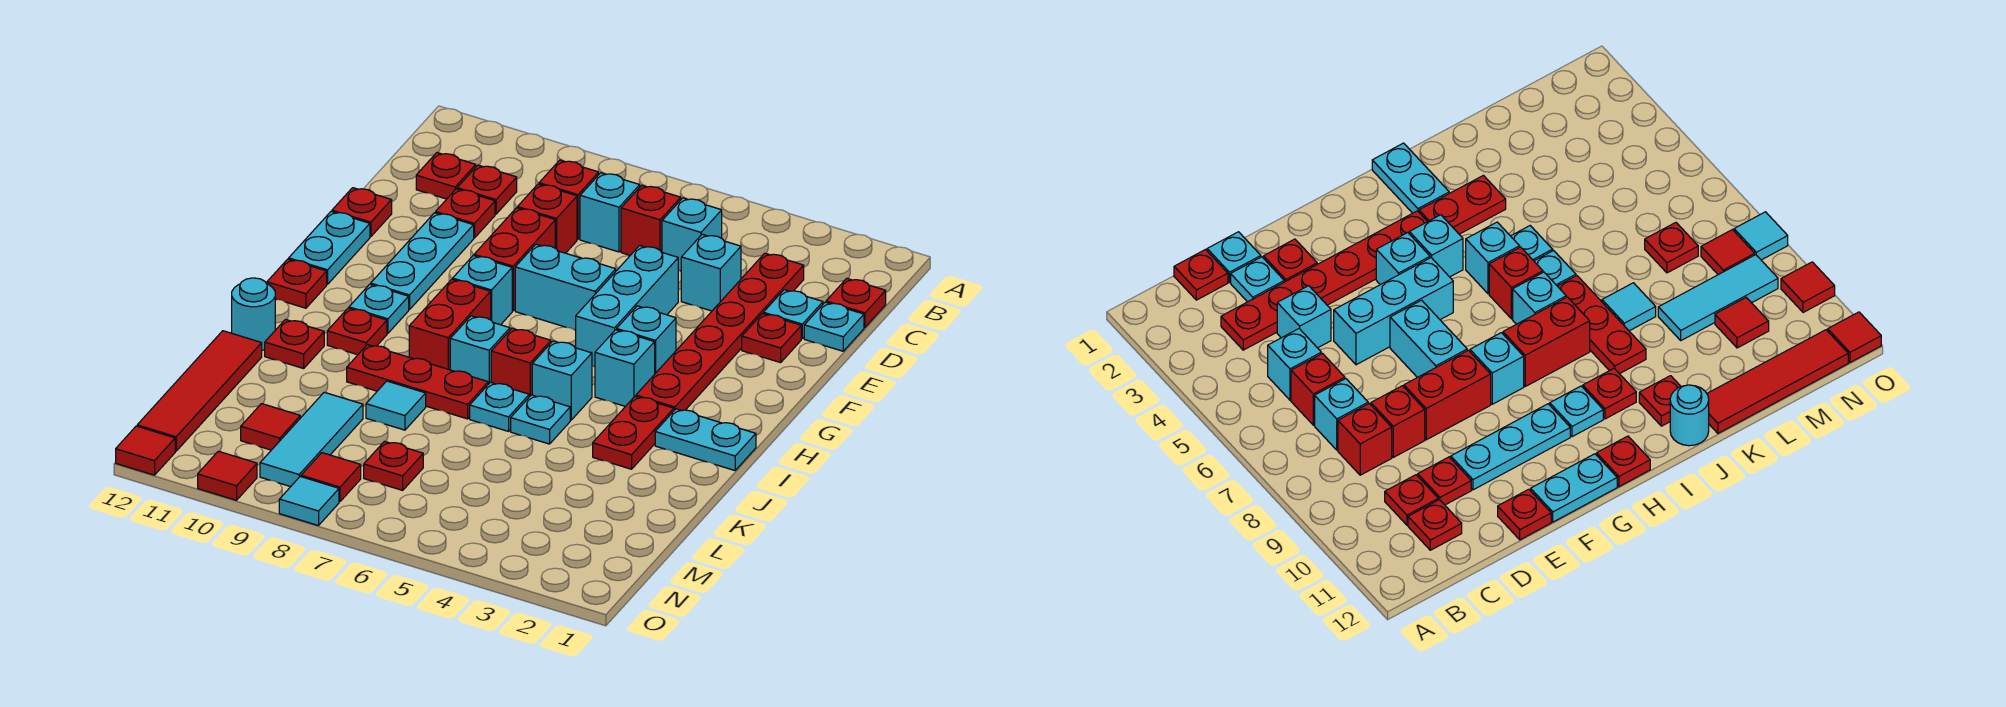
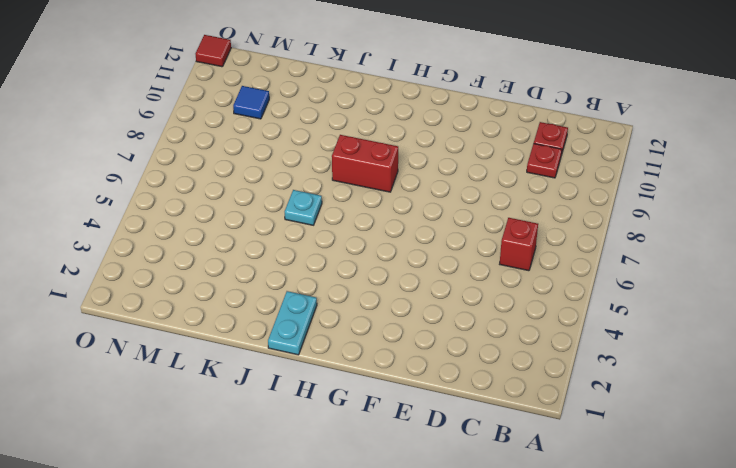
blue 1x1 tile [233,86,269,119] -> red 1x1 tile [241,404,300,450]
none -> red 1x1 plate [826,278,886,327]
none -> red 1x6 plate [636,253,804,411]
none -> cyan 1x1 brick [662,198,722,271]
none -> cyan 1x1 brick [580,173,640,252]

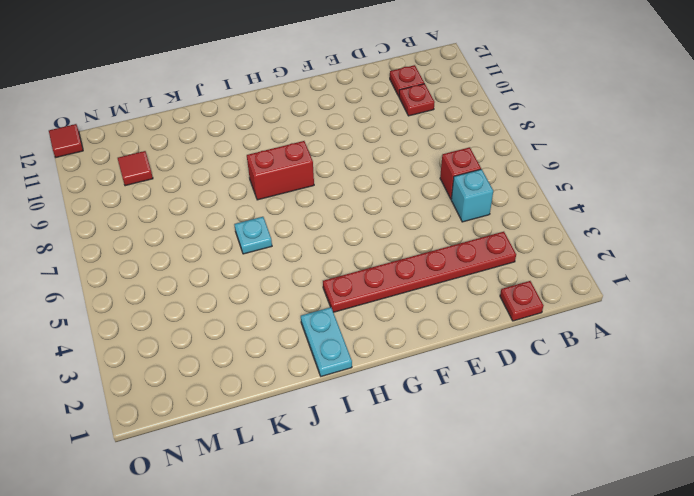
none -> cyan 1x1 brick [580,173,640,252]
none -> red 1x1 brick [539,160,599,239]
none -> cyan 1x1 plate [804,302,864,351]
none -> cyan 1x1 plate [763,290,823,339]

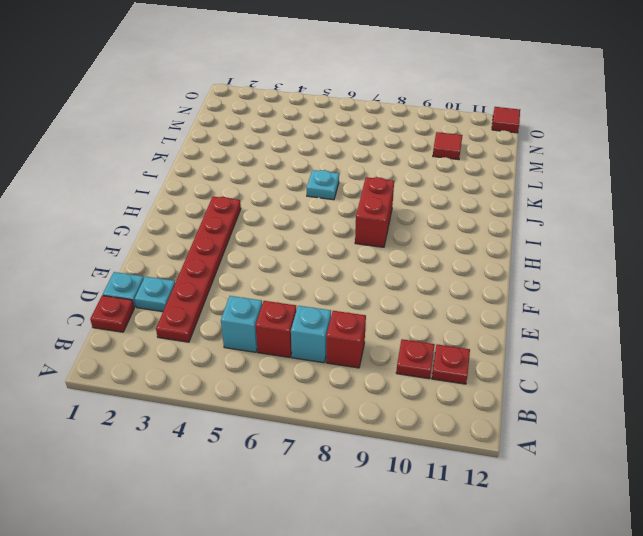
none -> cyan 1x1 brick [681,234,741,311]
none -> red 1x1 brick [518,184,577,253]
none -> red 1x1 plate [436,189,495,238]
none -> red 1x1 plate [742,314,801,363]

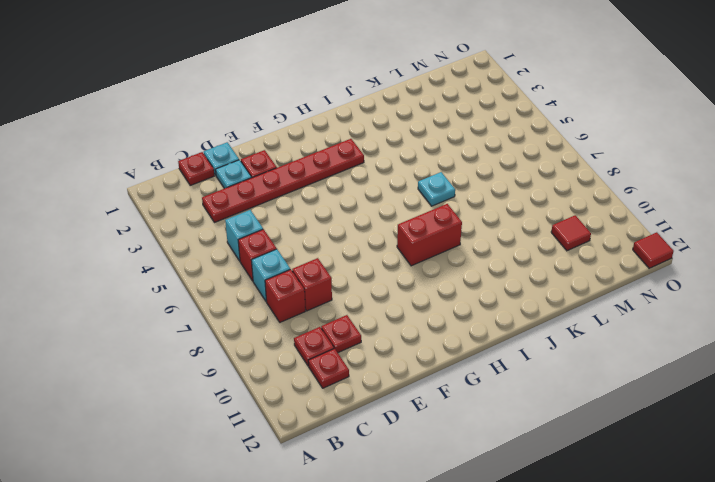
none -> cyan 1x1 brick [681,234,741,311]
none -> cyan 1x3 brick [576,246,678,367]
none -> red 1x2 brick [474,208,555,311]
none -> cyan 1x3 plate [371,213,474,310]

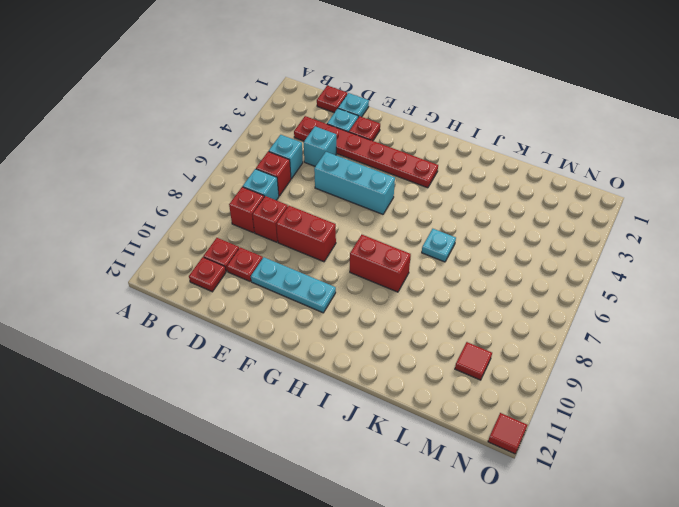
none -> red 1x1 plate [332,188,392,237]
none -> cyan 1x2 brick [515,244,616,330]
none -> cyan 1x2 plate [289,212,370,284]
none -> cyan 1x1 brick [617,306,676,373]

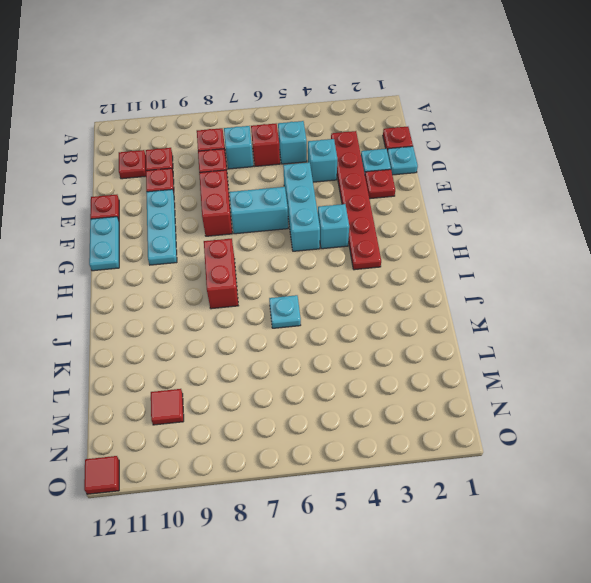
none -> cyan 1x1 brick [453,256,512,325]
none -> cyan 1x1 brick [595,330,655,406]
none -> cyan 1x1 plate [349,284,409,333]
none -> red 1x1 plate [267,259,327,308]

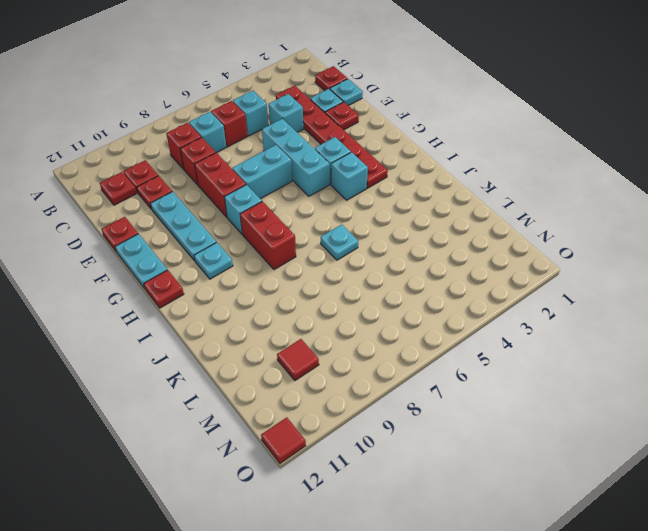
none -> cyan 1x2 plate [655,409,756,470]
none -> red 1x2 plate [593,396,674,469]
none -> cyan 1x1 brick [532,341,592,420]
none -> red 1x1 brick [491,328,551,397]

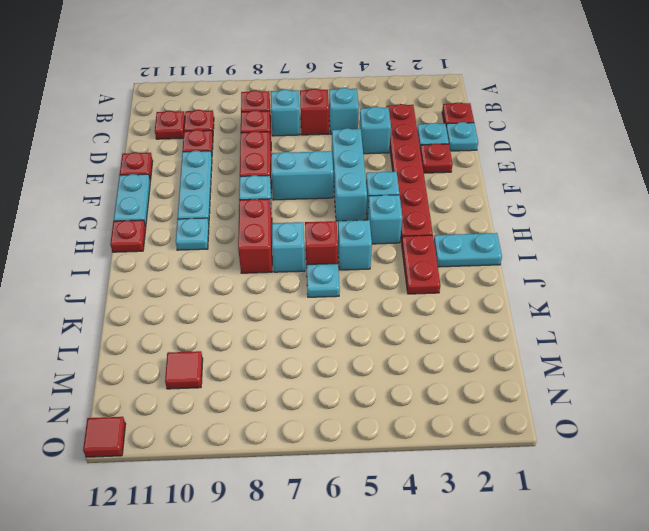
none -> red 1x1 plate [327,308,387,355]
none -> cyan 1x1 plate [511,395,570,444]
none -> red 1x3 plate [347,345,488,419]
none -> red 1x1 plate [265,320,324,368]

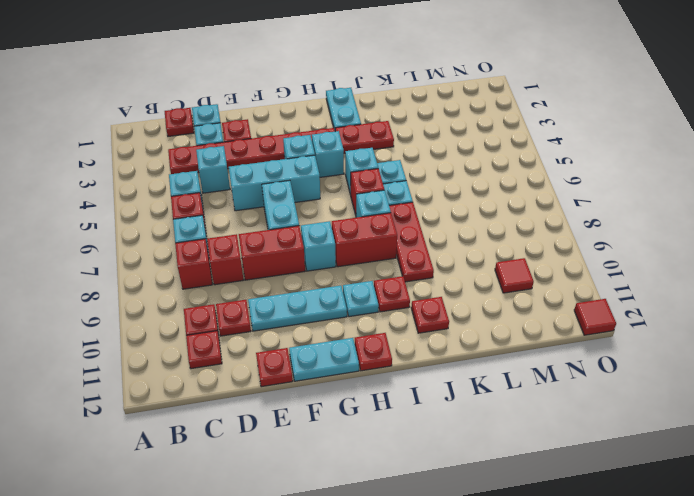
none -> cyan 1x1 round brick [232,278,275,350]
none -> cyan 1x1 tile [366,381,426,430]
none -> red 1x4 tile [137,331,262,451]
none -> cyan 1x3 tile [260,392,363,487]

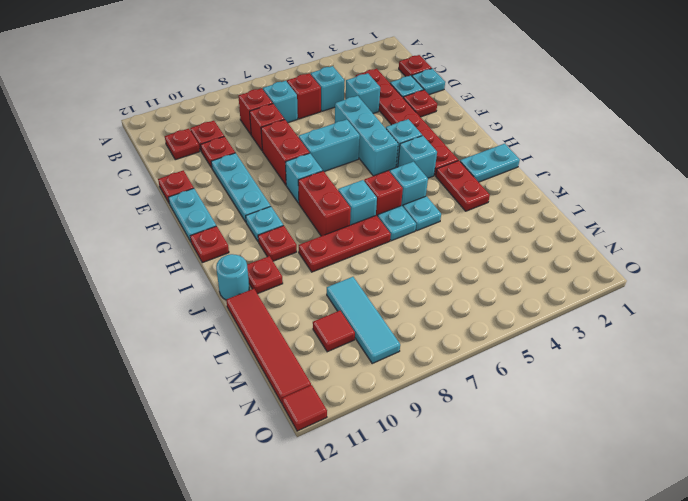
none -> cyan 1x1 tile [366,381,426,430]
none -> red 1x1 plate [364,441,423,490]
none -> red 1x1 tile [301,453,361,502]
none -> cyan 1x1 tile [279,476,339,526]

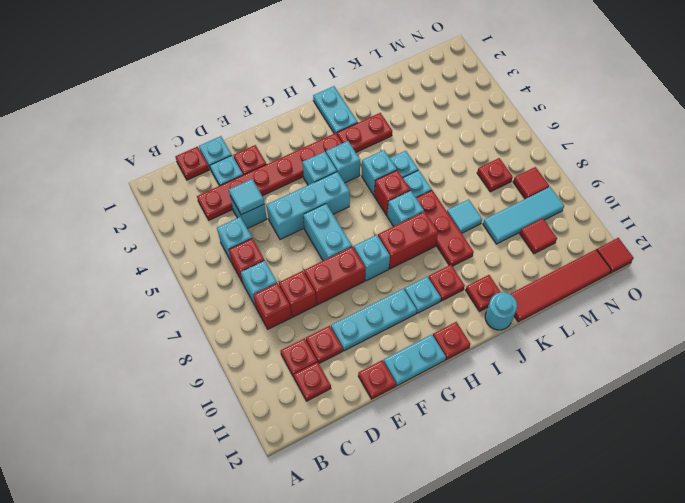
cyan 1x1 tile [229,179,264,215] -> cyan 1x1 tile moved to [279,476,339,526]
none -> red 1x1 tile [198,451,257,500]

